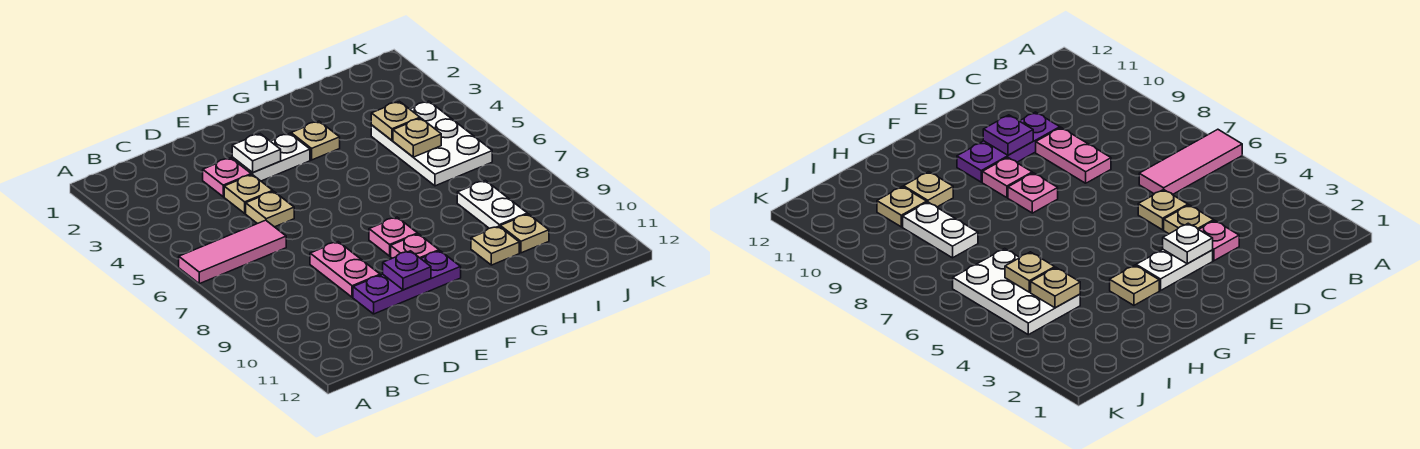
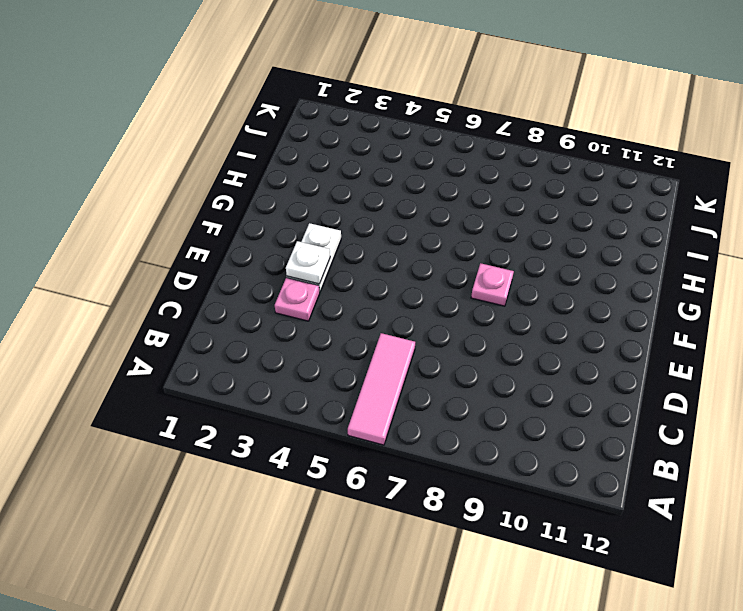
none -> tan 1x1 plate [224,175,273,213]
none -> tan 1x1 plate [246,191,294,227]
none -> pink 1x2 plate [310,242,380,297]

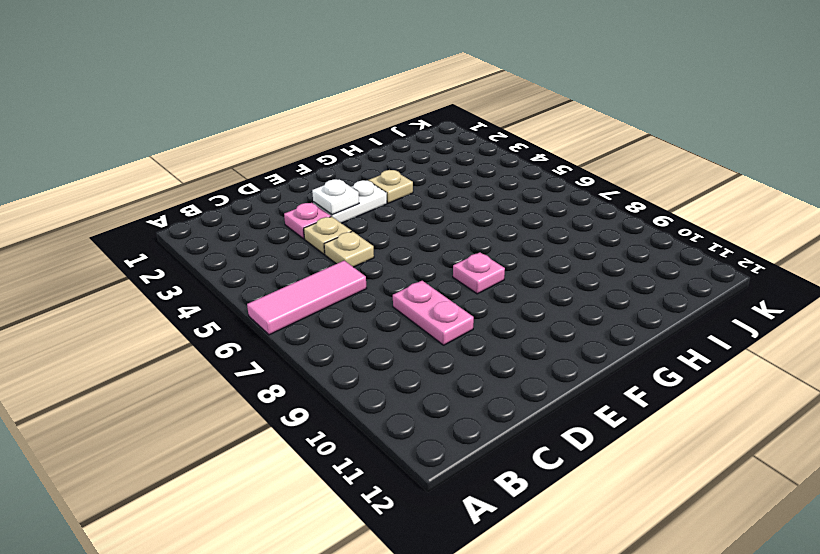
none -> purple 1x3 plate [353,251,461,314]
none -> pink 1x1 plate [391,234,439,258]
none -> tan 1x1 plate [471,226,519,265]

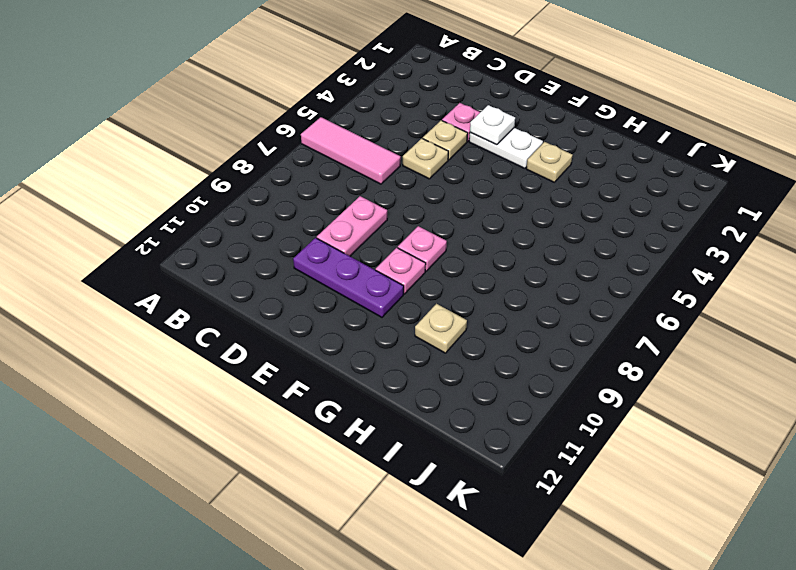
none -> white 2x3 plate [371,101,492,186]
none -> white 1x2 plate [457,180,527,228]
none -> tan 1x1 plate [500,214,549,253]

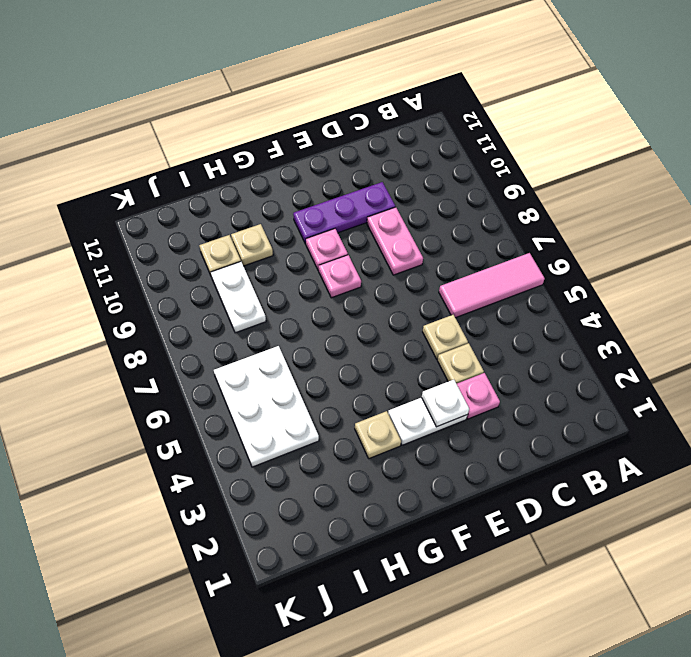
none -> purple 1x1 plate [383,251,431,290]
none -> tan 1x1 plate [371,101,420,140]
none -> tan 1x1 plate [393,118,441,157]

